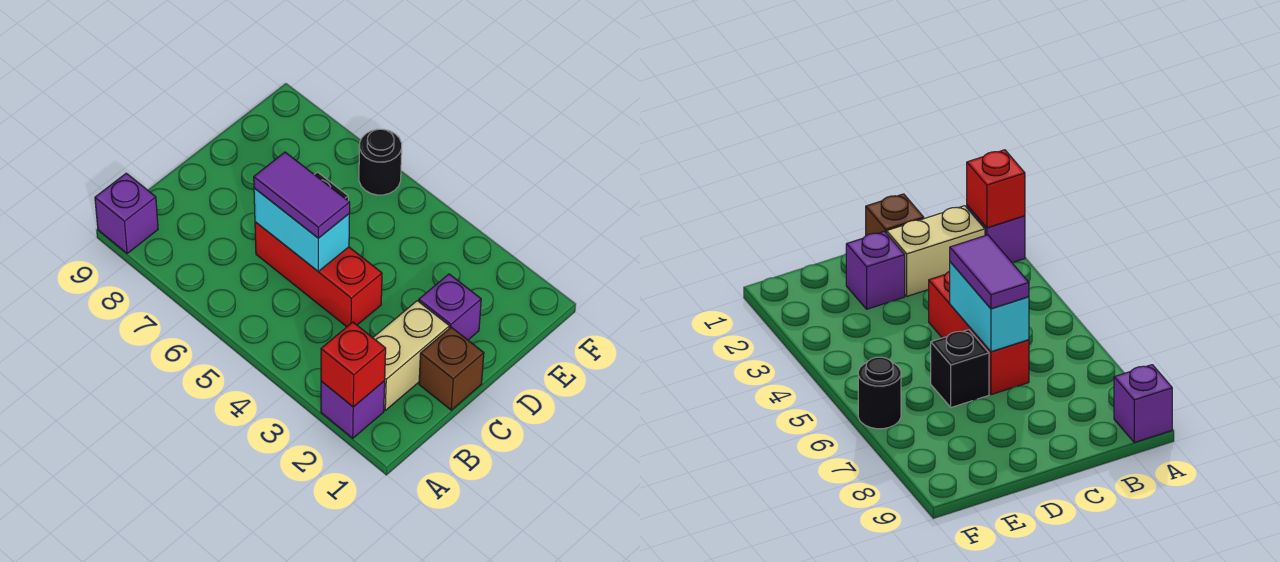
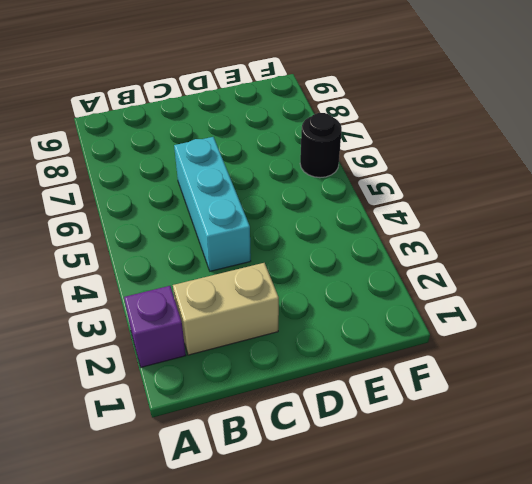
cyan 1x3 brick [174,137,251,271] -> red 1x3 brick [255,222,382,327]
none -> purple 1x1 brick [95,173,158,254]
none -> brown 1x1 brick [419,327,484,410]

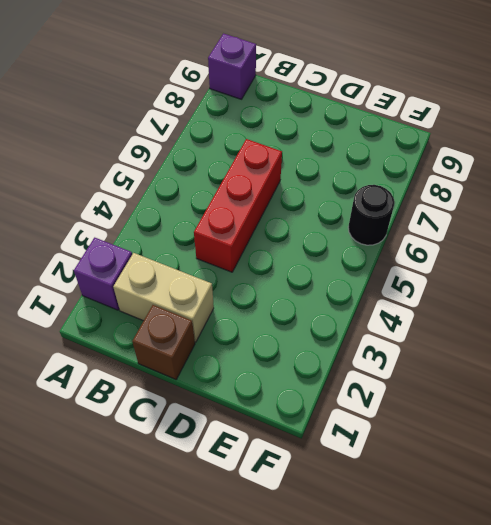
none -> purple 1x1 brick [419,274,481,340]
none -> black 1x1 brick [931,330,989,407]

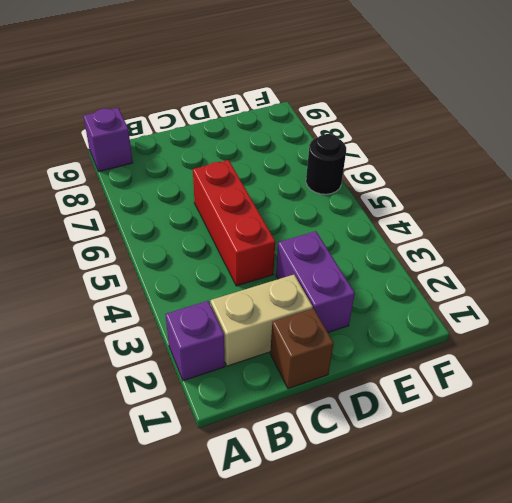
purple 1x2 brick [276,231,355,332] -> purple 1x1 brick [419,274,481,340]
none -> black 1x1 brick [931,330,989,407]
none -> red 1x1 brick [321,322,386,407]

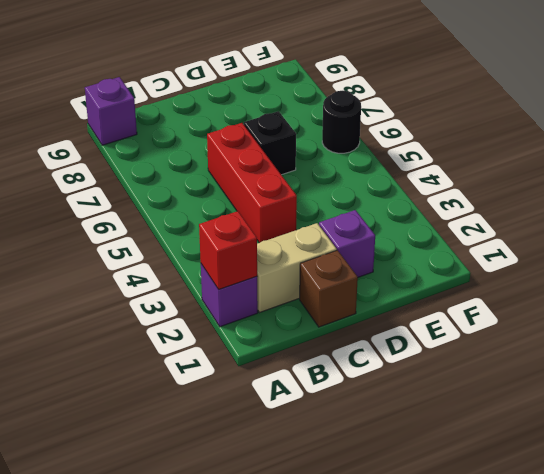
none -> cyan 1x2 brick [254,188,349,271]
none -> purple 1x2 tile [254,152,350,238]

